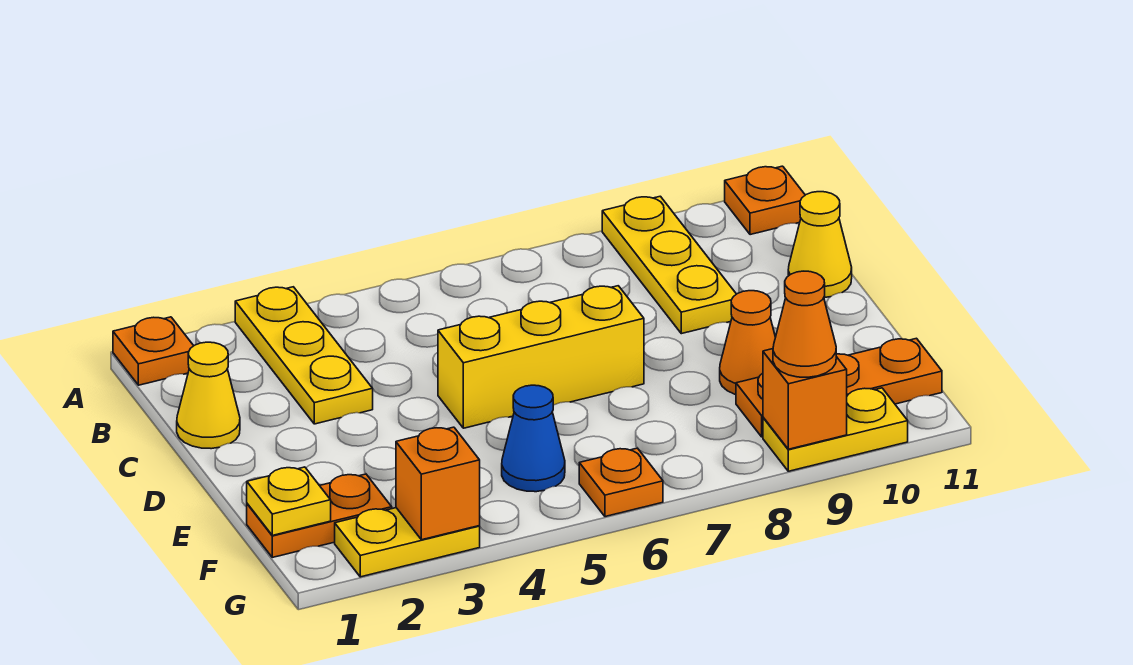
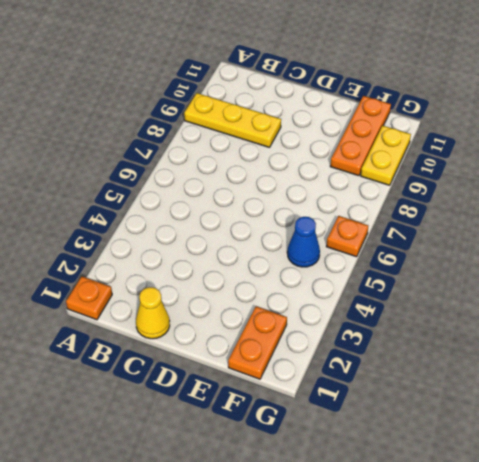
none -> yellow 1x3 plate [235,287,373,424]
none -> orange 1x1 plate [725,166,805,235]
none -> yellow 1x1 cone [788,192,852,298]

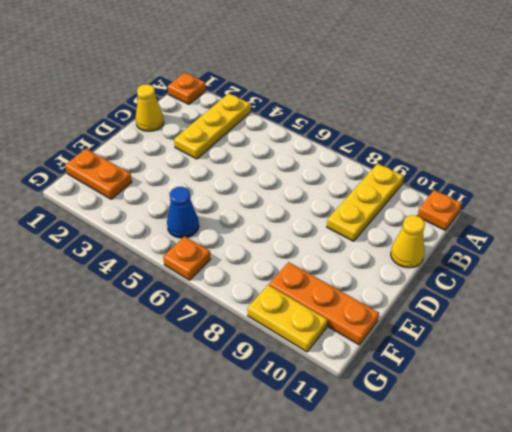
none -> yellow 1x3 brick [438,286,644,428]
none -> orange 1x1 cone [720,291,775,395]
none -> yellow 1x2 plate [335,508,480,577]

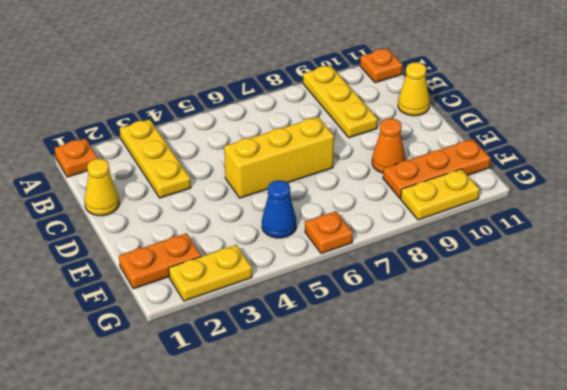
none -> yellow 1x1 plate [247,467,331,535]
none -> orange 1x1 brick [396,427,480,540]
none -> orange 1x1 brick [763,349,847,449]

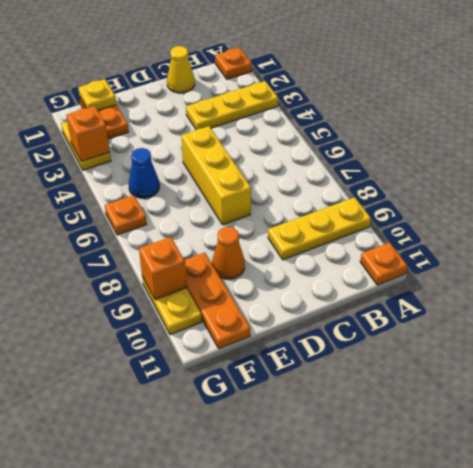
none -> yellow 1x1 cone [788,192,852,298]
none -> orange 1x1 cone [773,271,836,377]

